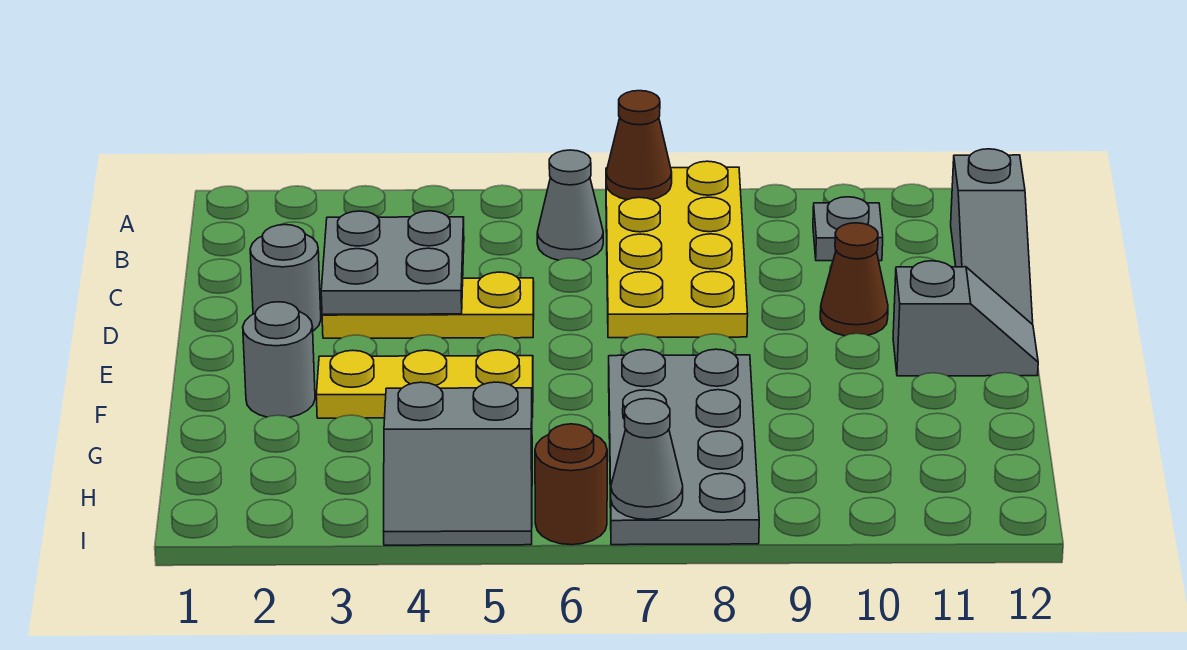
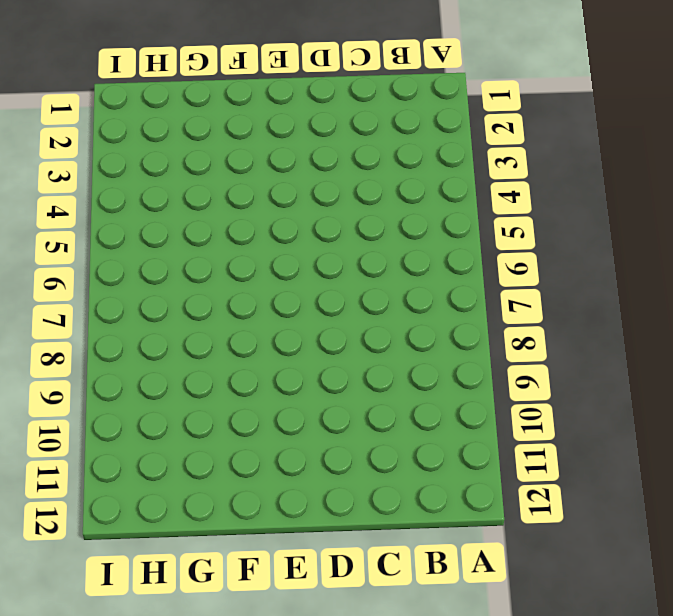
none -> yellow 2x4 plate [606,161,748,338]
none -> grey 1x1 cone [537,150,603,260]
none -> grey 1x1 plate [813,197,883,261]

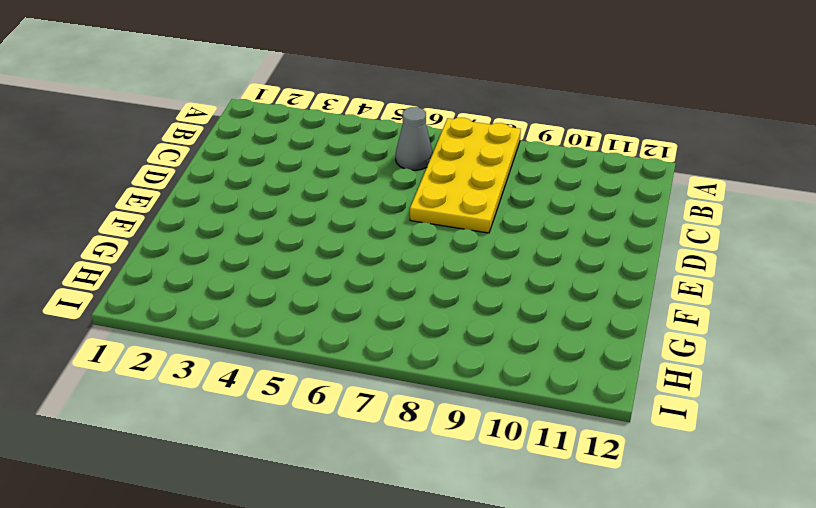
none -> grey 1x1 plate [813,197,883,261]
none -> grey 1x3 slope [951,149,1033,325]
none -> grey 1x1 round brick [250,225,321,331]

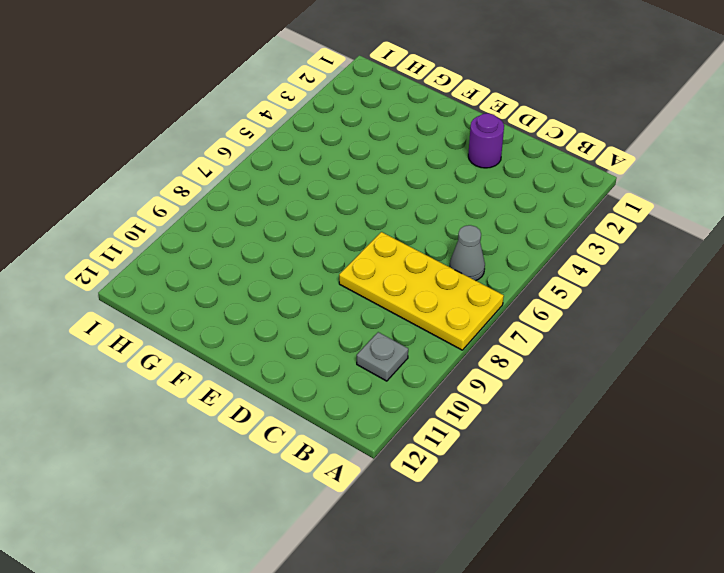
purple 1x1 round brick [468,113,504,168] -> grey 1x1 round brick [250,225,321,331]
none -> grey 1x3 slope [951,149,1033,325]
none -> yellow 1x3 plate [322,272,534,338]
none -> brown 1x1 cone [820,223,888,336]

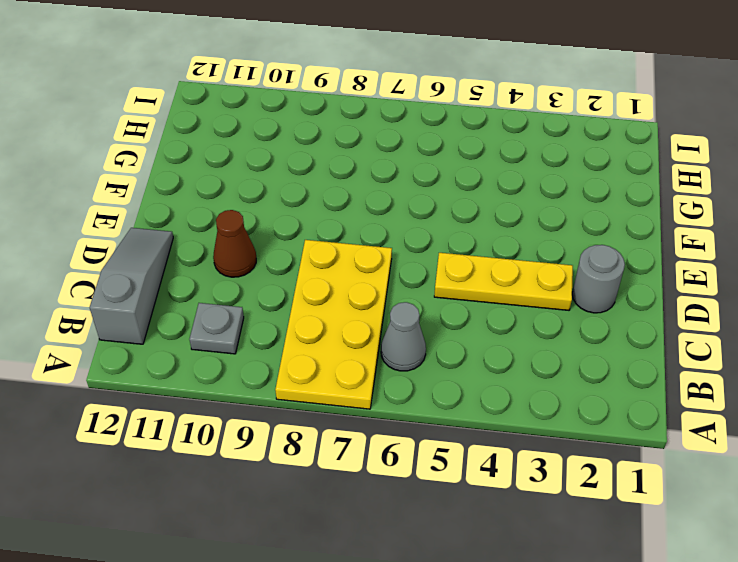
none -> grey 1x2 slope [893,261,1038,376]
none -> grey 1x1 round brick [243,302,315,417]
none -> yellow 1x3 plate [316,350,533,418]

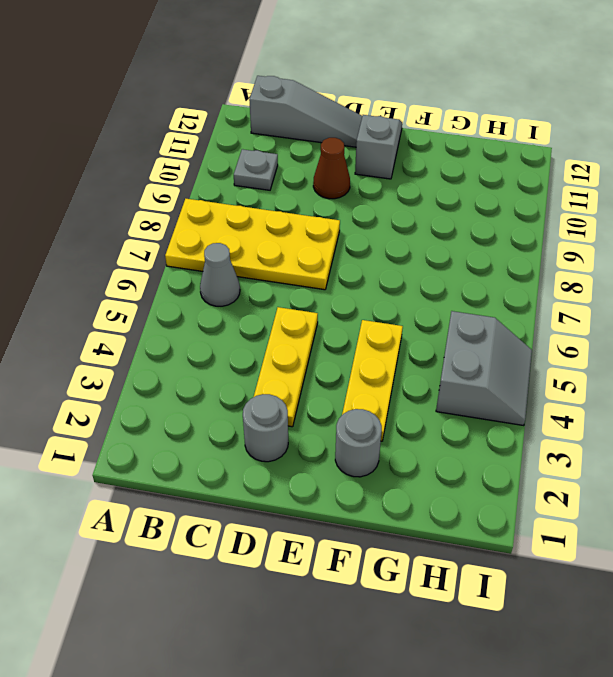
none -> grey 2x4 plate [609,349,759,545]
none -> brown 1x1 round brick [535,424,607,545]
none -> brown 1x1 cone [606,91,672,200]

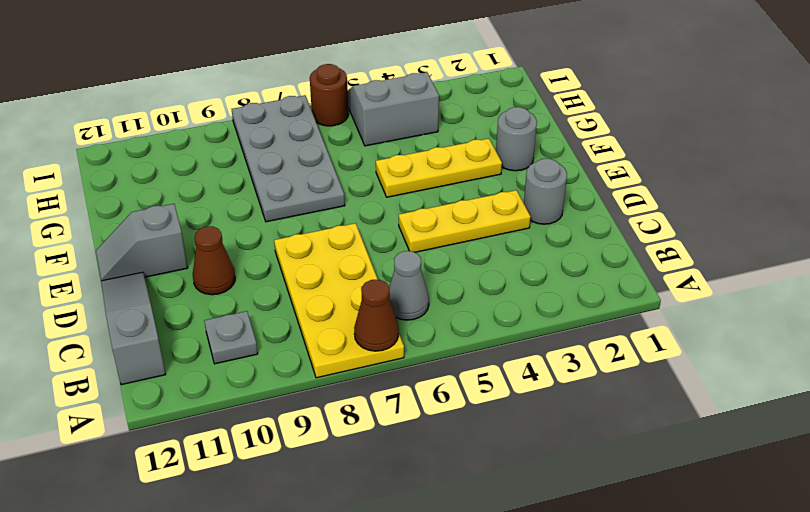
none -> grey 2x2 plate [321,211,464,314]
none -> grey 1x1 cone [611,399,683,520]

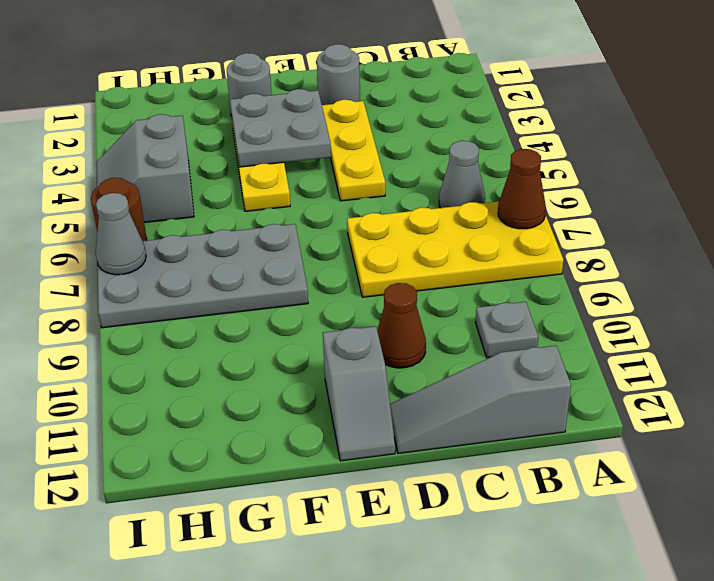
grey 2x2 plate [230,89,331,167] -> grey 2x2 plate moved to [321,211,464,314]

